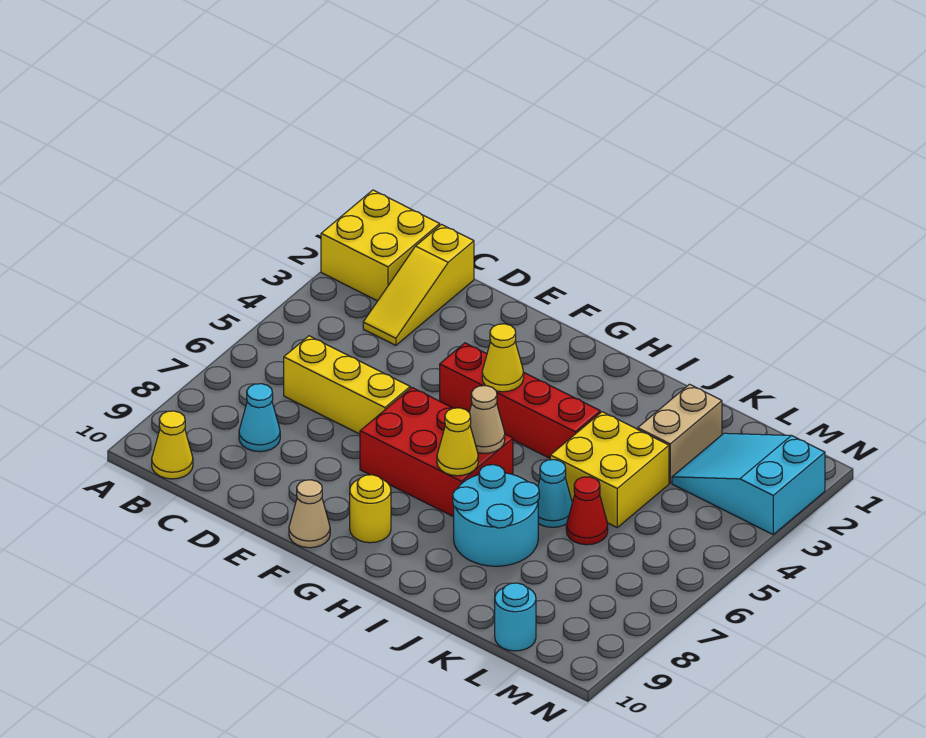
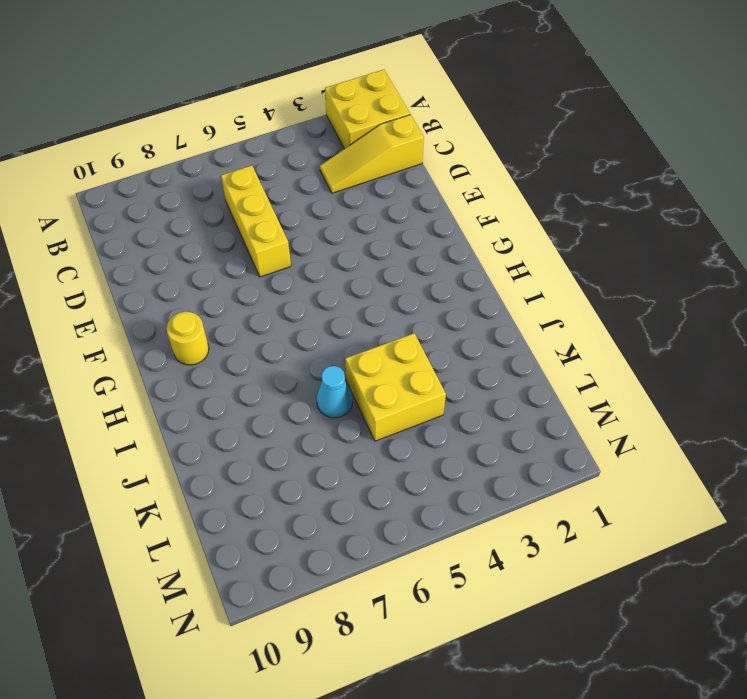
none -> yellow 1x1 cone [152,411,193,479]
none -> cyan 1x1 cone [239,384,280,452]
none -> red 1x4 brick [440,343,600,458]

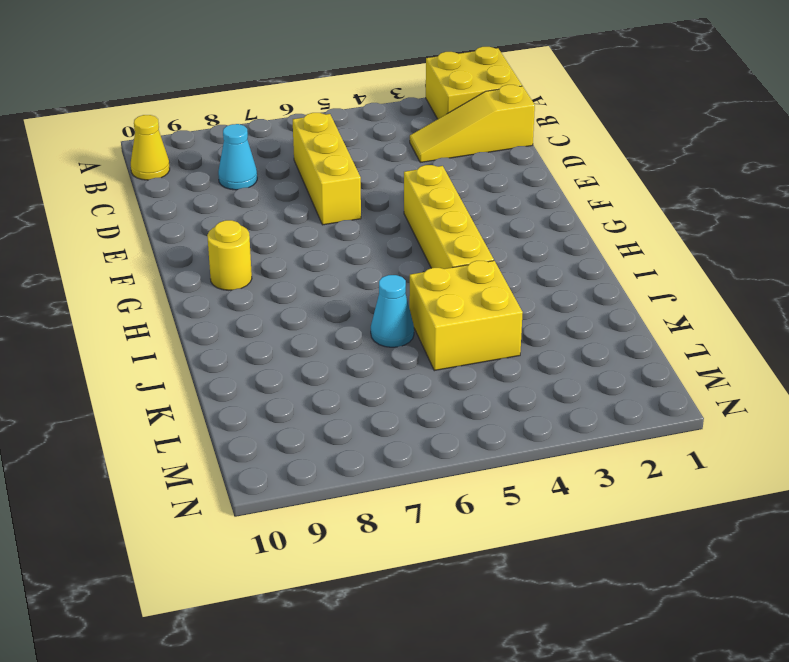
yellow 1x4 brick [404,165,494,269] -> red 1x4 brick [440,343,600,458]
none -> red 2x3 brick [360,388,513,517]
none -> tan 1x1 cone [289,480,330,548]
none -> cyan 2x2 round brick [453,465,539,566]

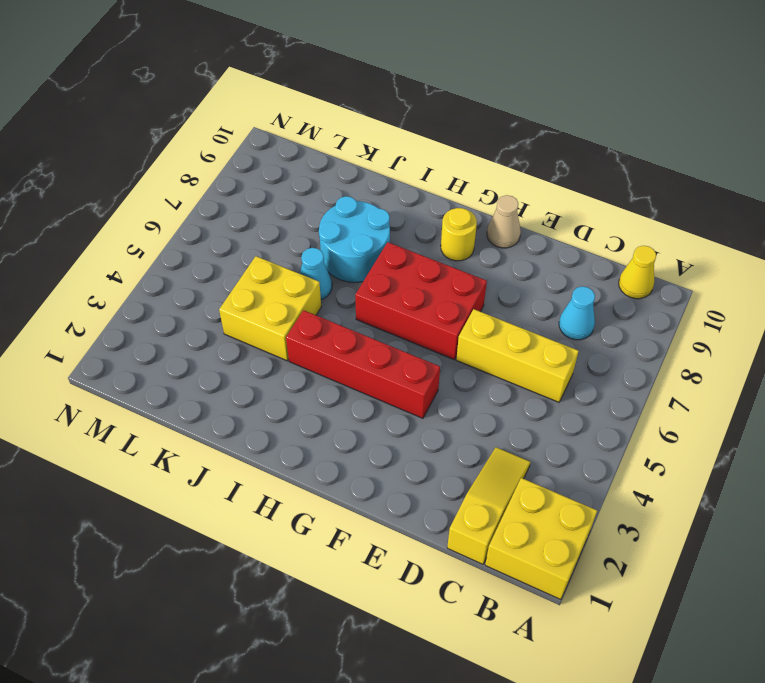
none -> tan 1x2 brick [638,384,722,483]
none -> red 1x1 cone [566,477,608,545]
none -> cyan 2x3 slope [672,433,825,534]

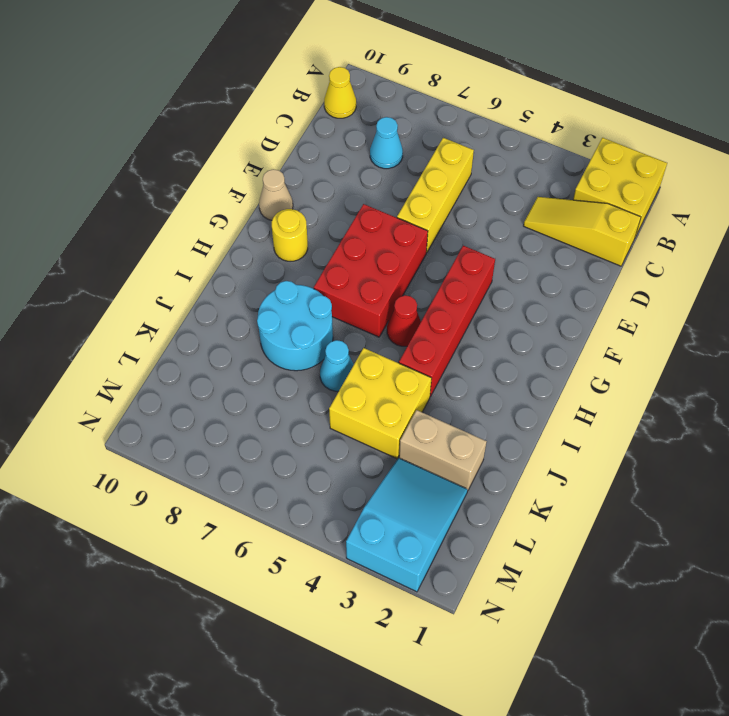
red 1x1 cone [387,295,421,346] -> red 1x1 cone moved to [566,477,608,545]
none -> cyan 1x1 round brick [495,583,536,651]
none -> yellow 1x1 cone [482,324,524,392]
none -> tan 1x1 cone [469,386,505,453]

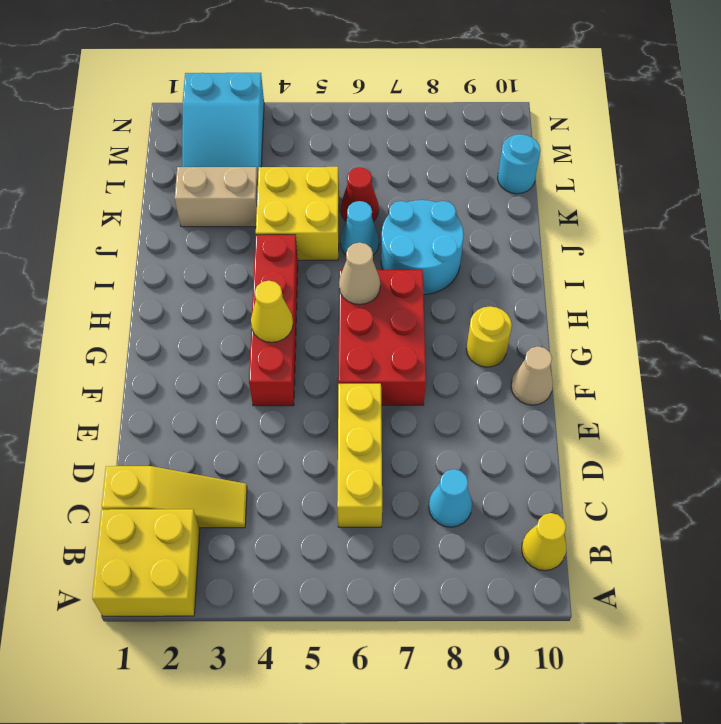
none -> yellow 1x1 cone [437,408,478,476]

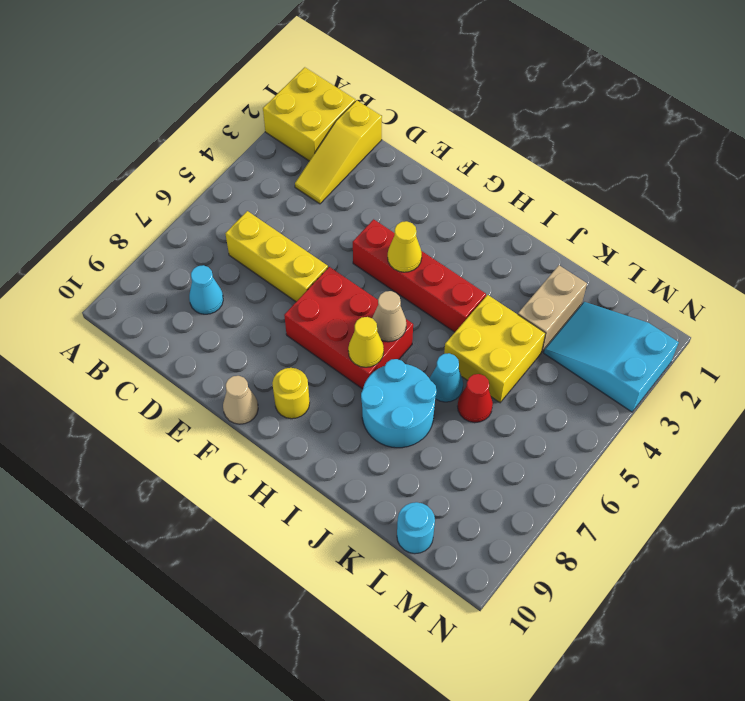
none -> yellow 1x1 cone [152,411,193,479]

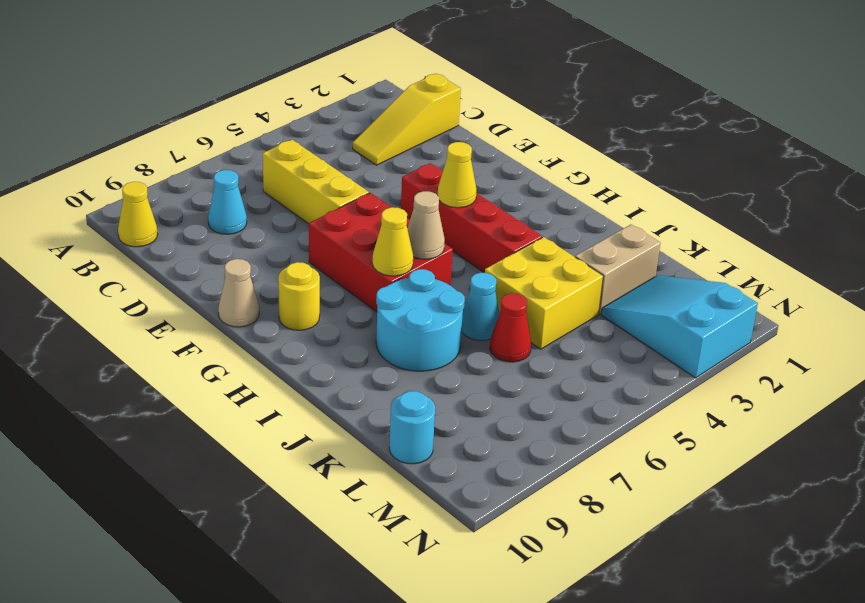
none -> yellow 2x2 brick [321,190,440,301]

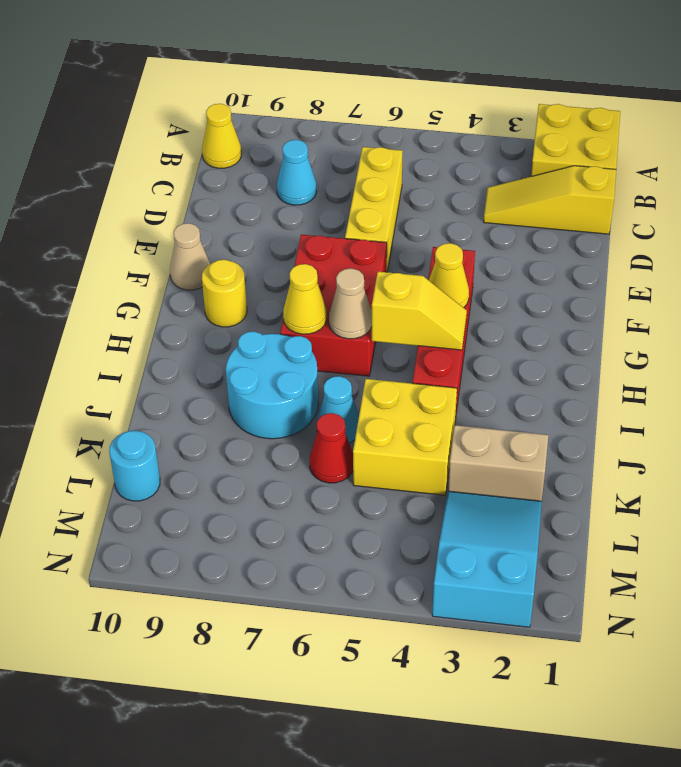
yellow 1x2 slope [372,272,467,350] -> none

